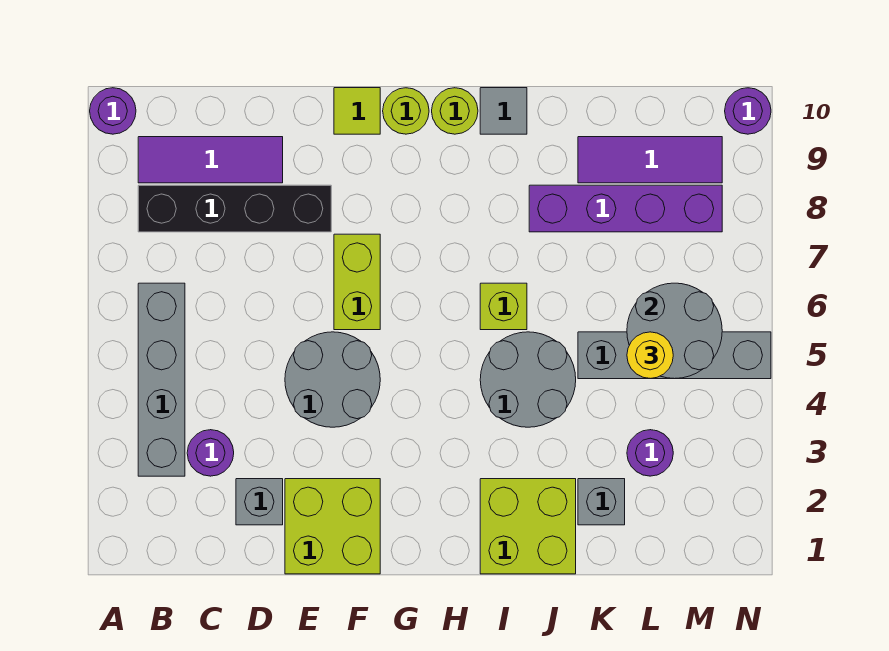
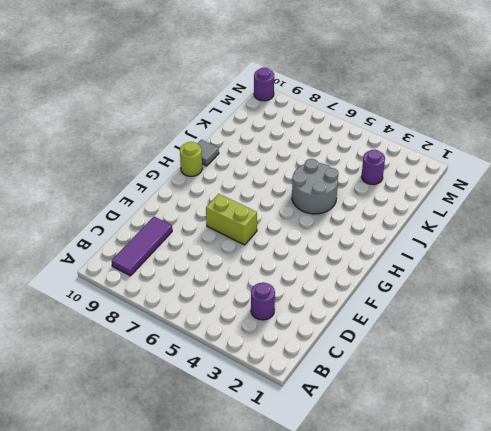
none -> purple 1x1 round brick [90,88,136,134]
none -> grey 1x4 brick [138,283,185,476]
none -> black 1x4 brick [138,185,331,232]

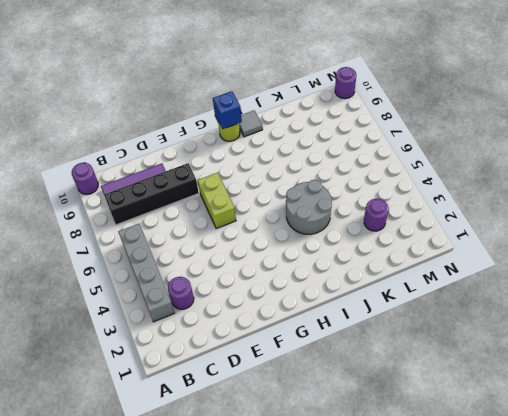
blue 1x1 brick [213,91,242,129] -> none
none -> grey 1x1 brick [236,479,283,525]
none -> lime 2x2 brick [285,479,380,574]
none -> grey 2x2 round brick [285,332,380,427]

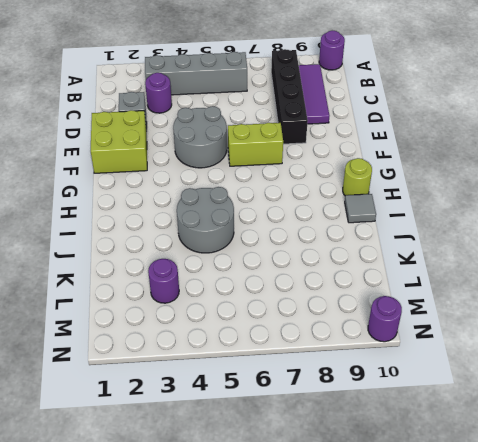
none -> lime 1x1 tile [334,88,380,134]
none -> lime 1x1 round brick [383,88,429,134]
none -> lime 2x2 brick [480,479,576,574]

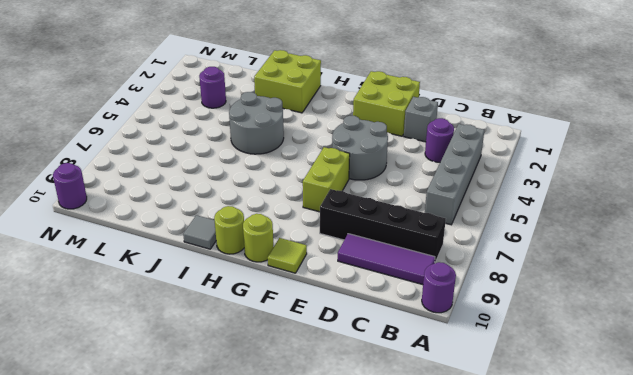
none -> lime 1x1 brick [480,283,527,330]
none -> purple 1x4 brick [529,185,722,232]
none -> grey 1x1 brick [578,479,625,525]

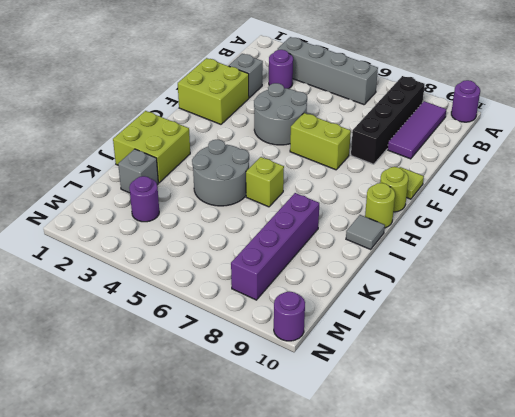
none -> grey 1x4 brick [578,332,771,379]
none -> purple 1x3 tile [578,137,722,183]
none -> grey 2x2 round brick [627,283,722,379]

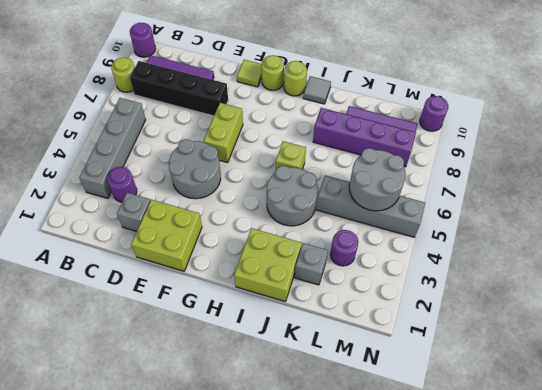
lime 1x1 round brick [111,57,135,92] -> none
none -> yellow 1x1 round brick [627,332,673,379]

